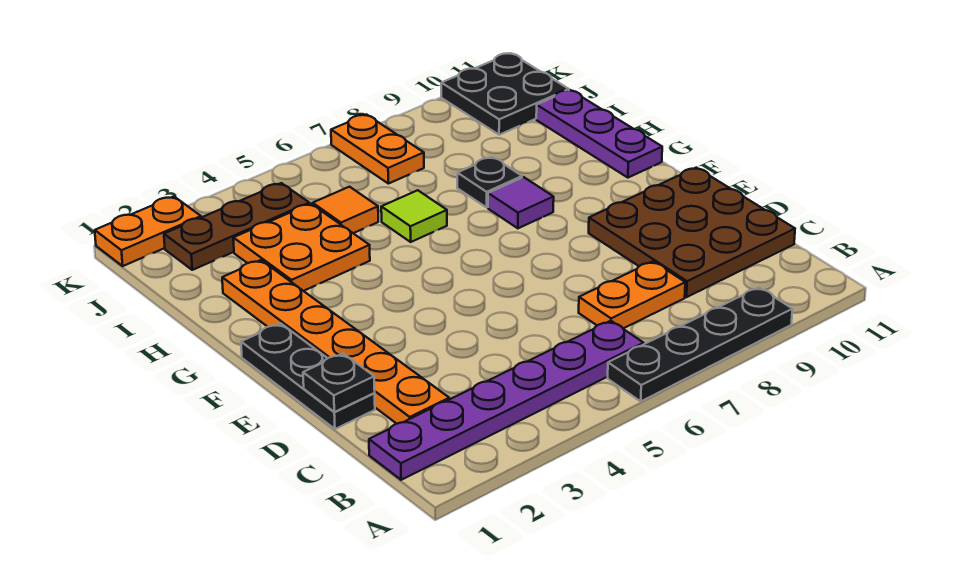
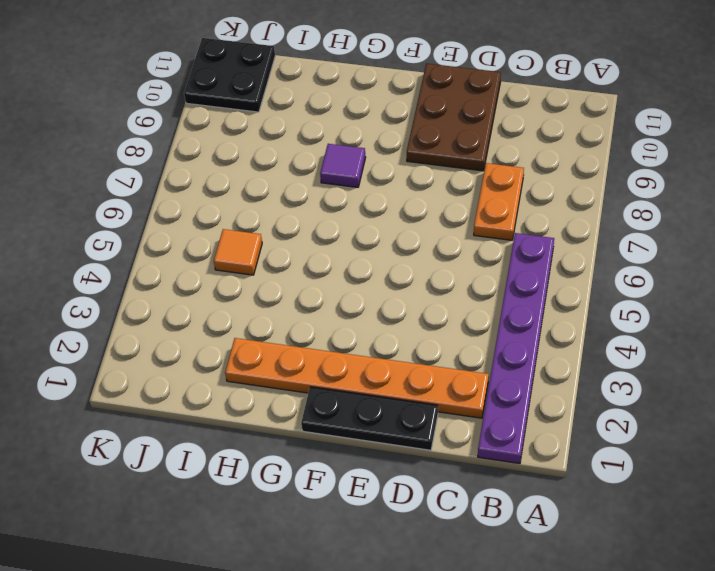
brown 2x3 plate [407,64,501,171] -> brown 3x3 plate [589,168,795,297]
none -> black 1x4 plate [608,287,792,401]
none -> purple 1x3 plate [536,90,662,178]
none -> orange 2x2 plate [233,204,370,291]

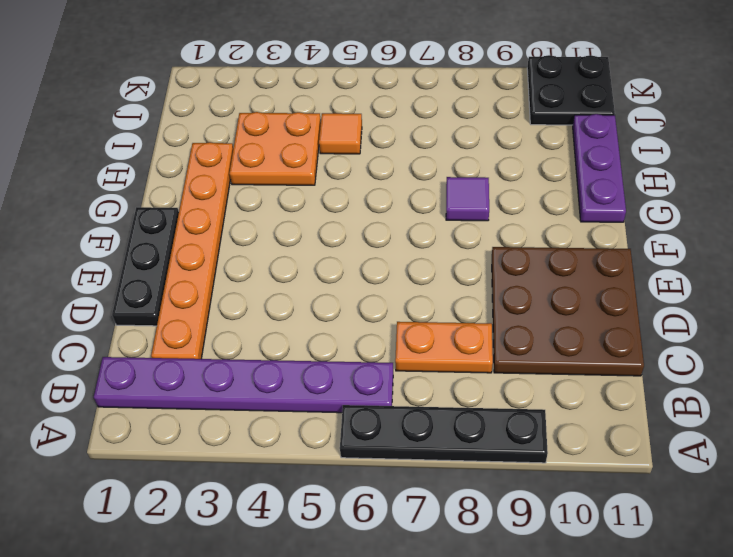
none -> lime 1x1 tile [381,190,447,242]
none -> black 1x1 plate [457,157,522,207]
none -> brown 1x3 plate [164,183,309,270]

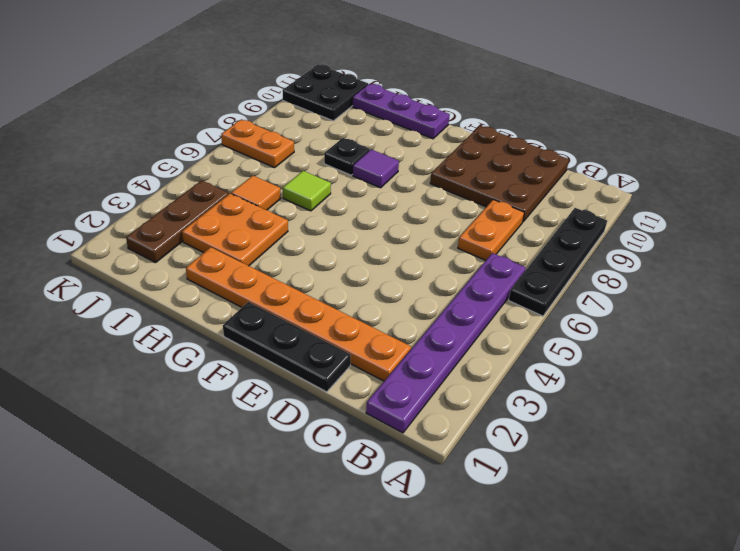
none -> orange 1x2 plate [95,196,201,266]
none -> black 1x1 plate [303,353,375,412]

